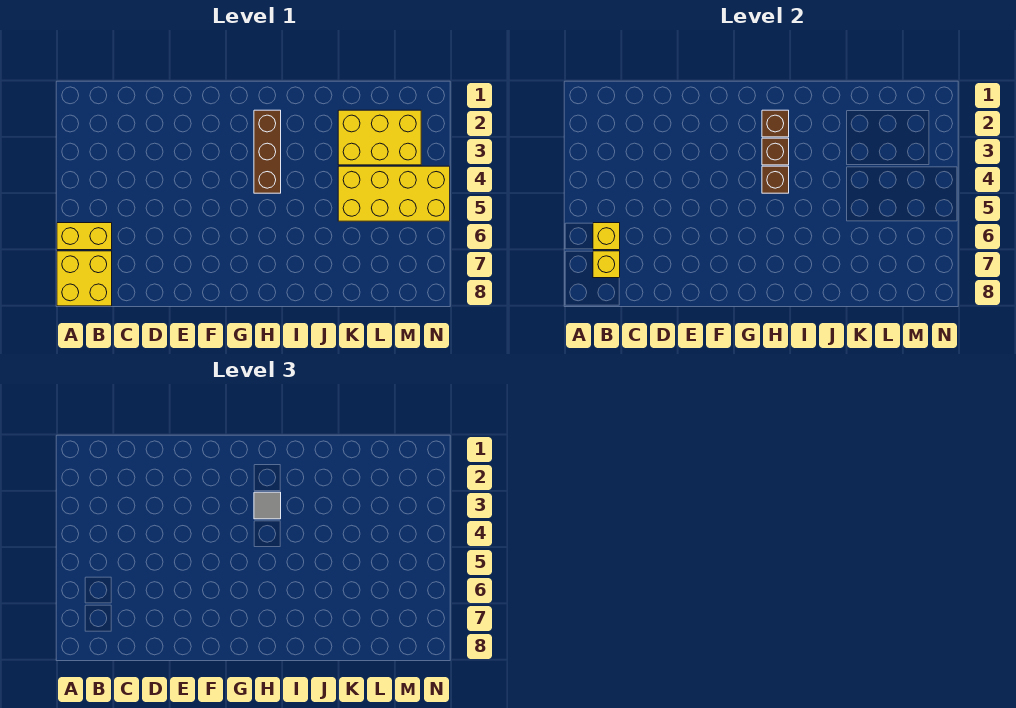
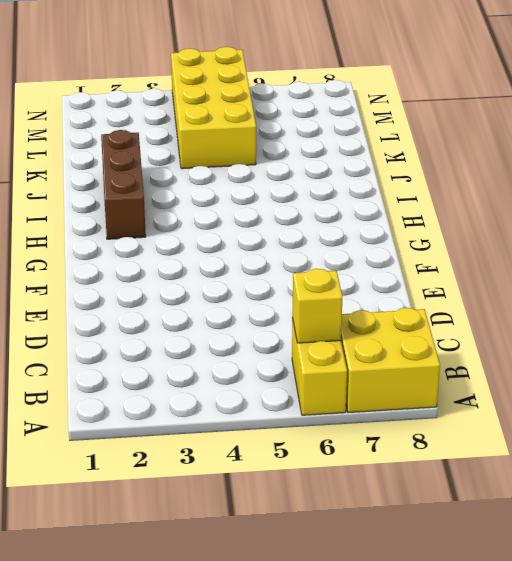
brown 1x3 brick [101,130,146,239] -> brown 1x3 brick turned to [254,110,281,193]
none -> yellow 2x3 brick [338,110,421,165]
none -> yellow 1x1 brick [593,251,620,278]

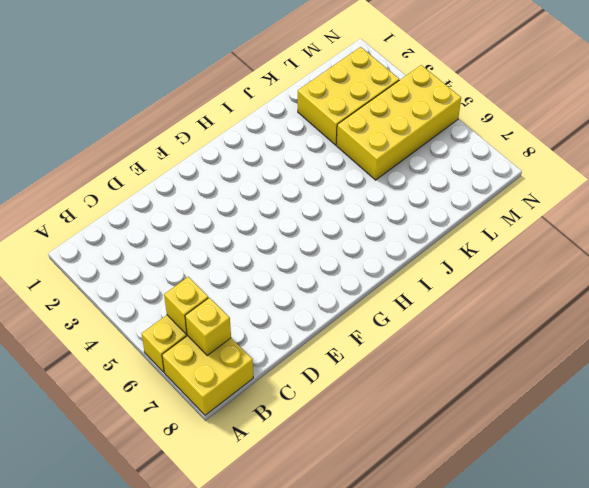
none -> brown 1x3 brick [254,110,281,193]
none -> brown 1x1 brick [762,110,789,137]

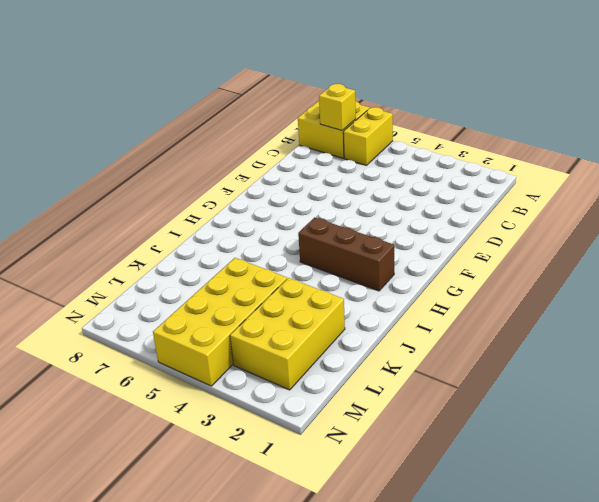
none -> yellow 1x1 brick [593,223,620,250]
none -> brown 1x1 brick [762,110,789,137]

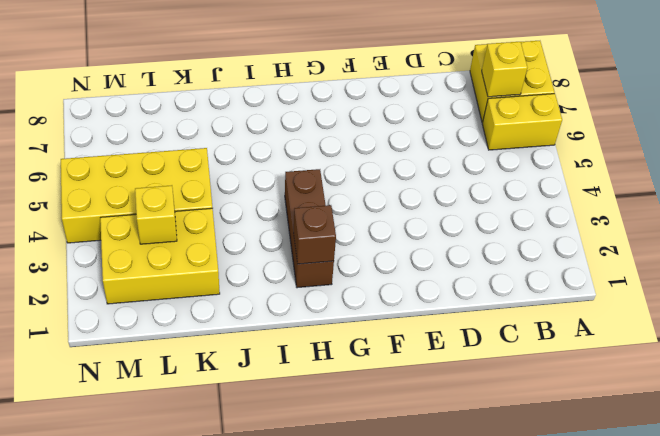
yellow 1x1 brick [135,185,177,244] -> yellow 1x1 brick moved to [593,223,620,250]
none -> brown 1x1 brick [762,138,789,165]
none -> brown 1x1 brick [762,166,789,193]

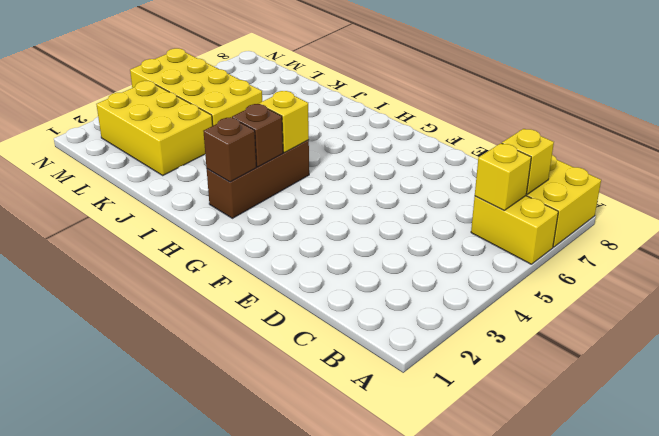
yellow 1x1 brick [259,91,309,152] -> brown 1x1 brick [762,166,789,193]
none -> grey 1x1 tile [254,492,281,519]

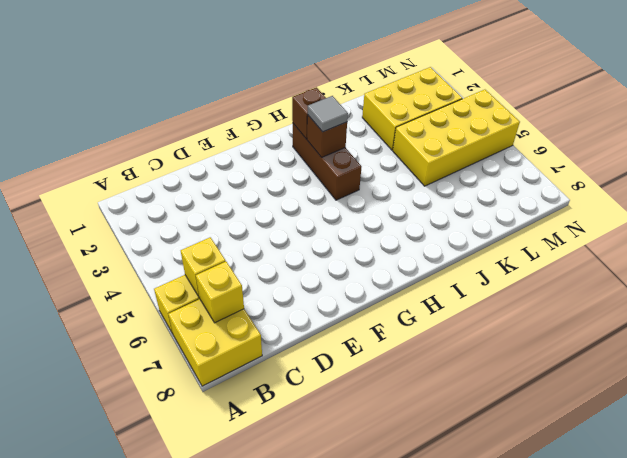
none -> brown 1x1 brick [762,166,789,193]

